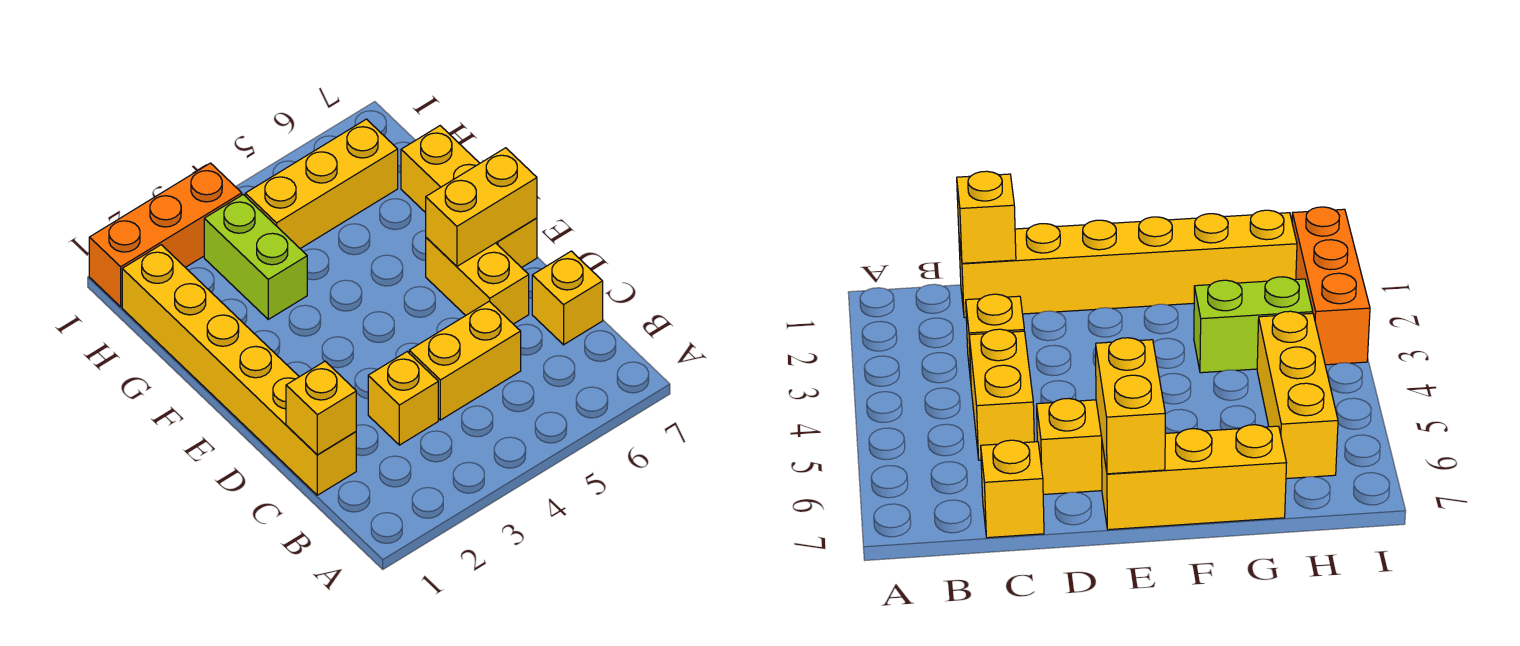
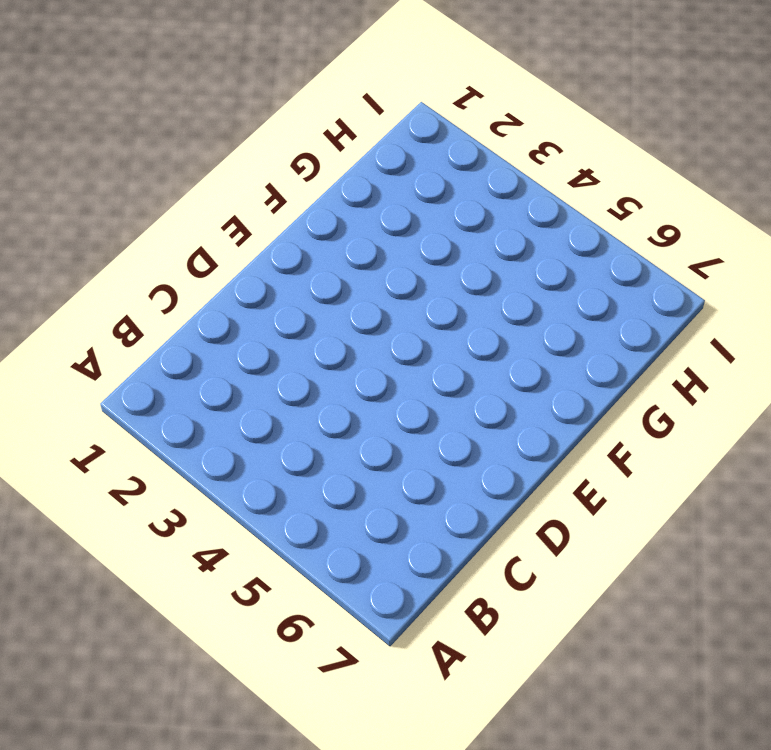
none -> yellow 1x6 brick [122,245,356,495]
none -> yellow 1x1 brick [368,352,438,445]

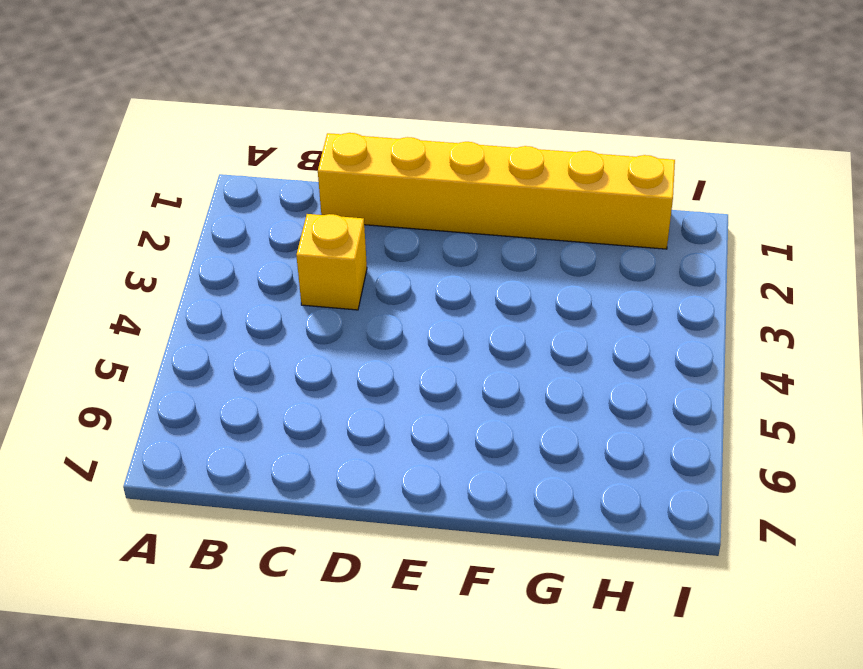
none -> yellow 1x2 brick [409,301,521,420]
none -> yellow 1x1 brick [532,251,603,345]

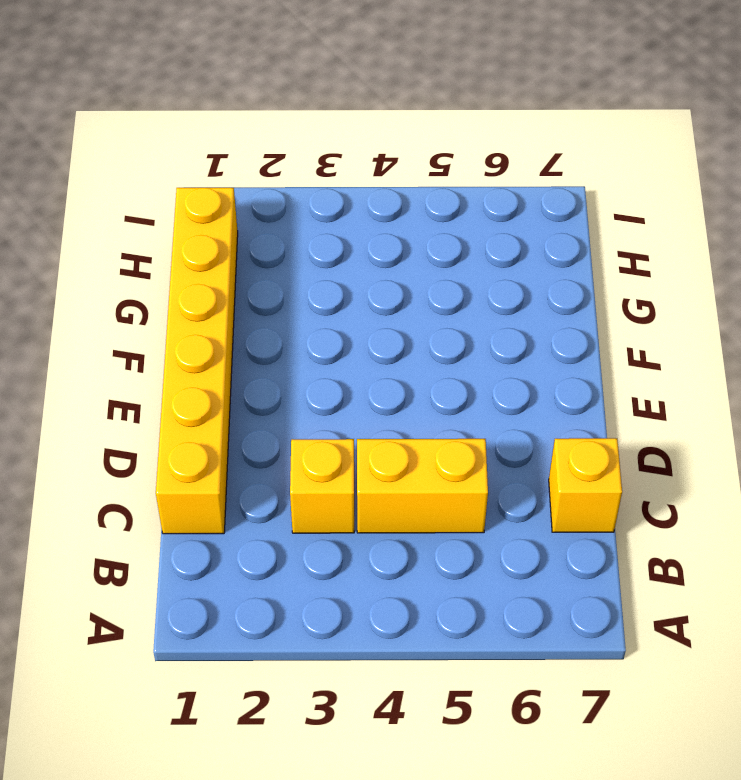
none -> yellow 1x2 brick [426,238,529,324]
none -> yellow 1x3 brick [401,126,537,268]

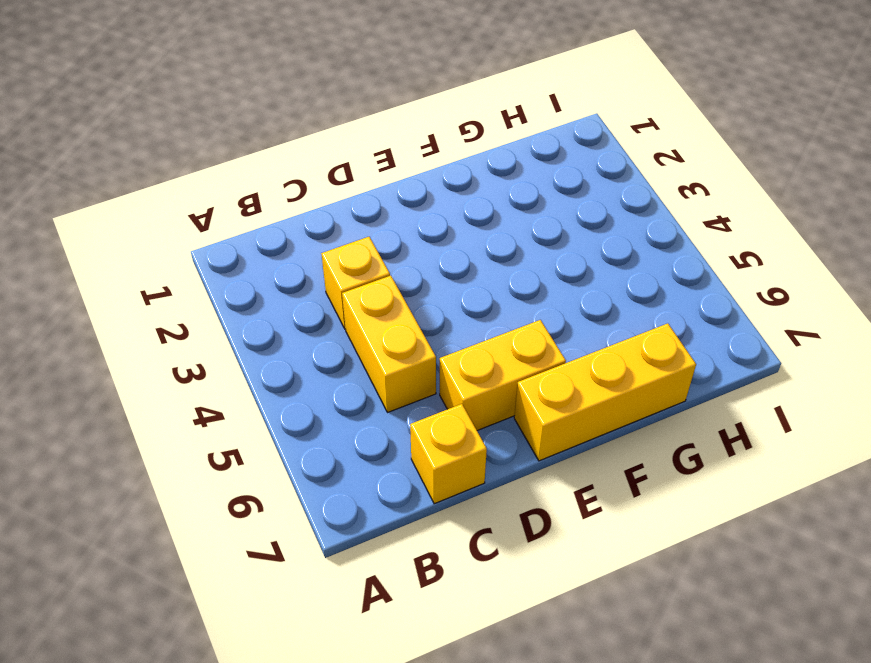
none -> yellow 1x6 brick [122,245,356,495]
none -> lime 1x2 brick [204,195,307,319]

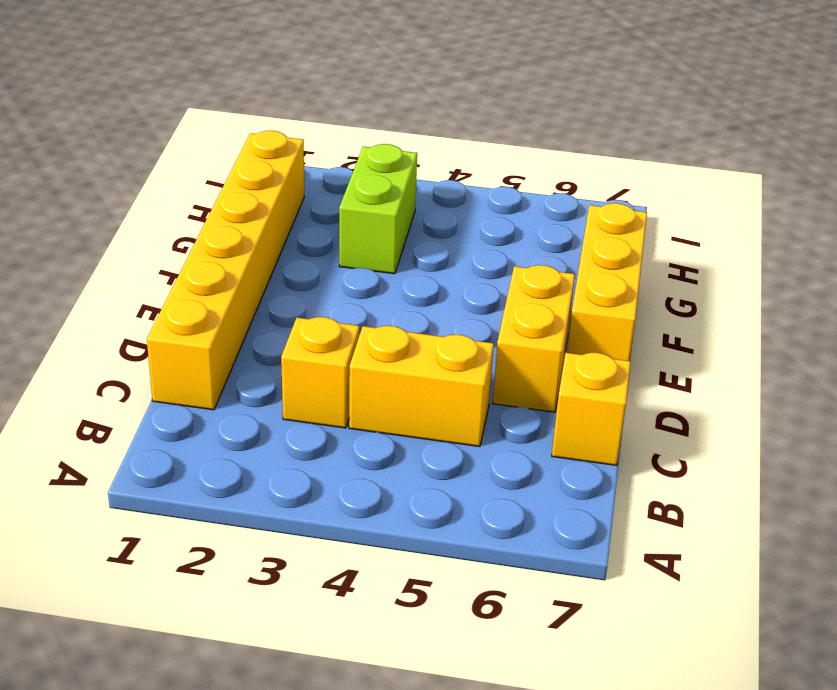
none -> yellow 1x3 brick [245,119,398,249]
none -> orange 1x3 brick [89,163,242,307]

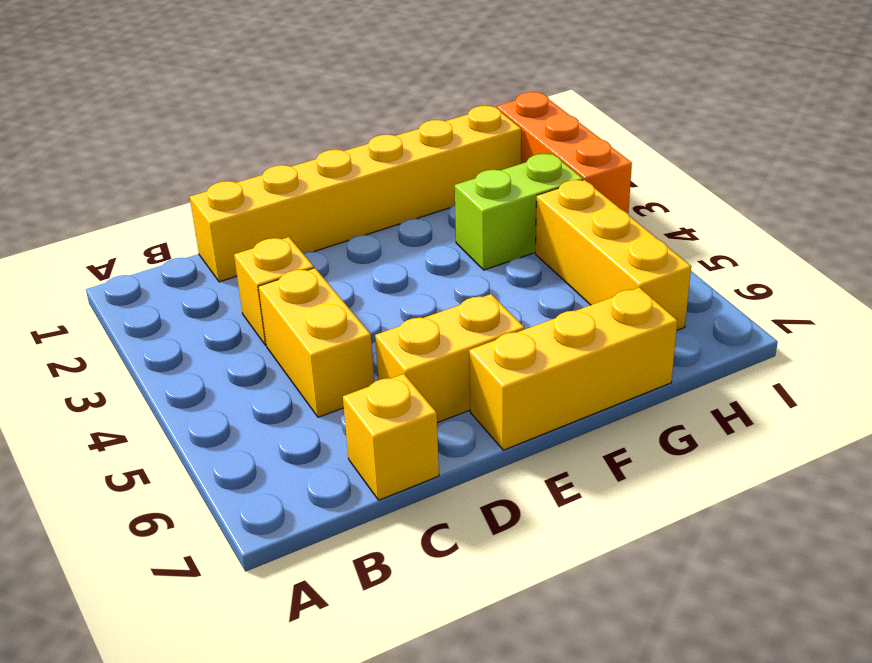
none -> yellow 1x1 brick [286,361,356,455]
none -> yellow 1x2 brick [426,148,537,266]

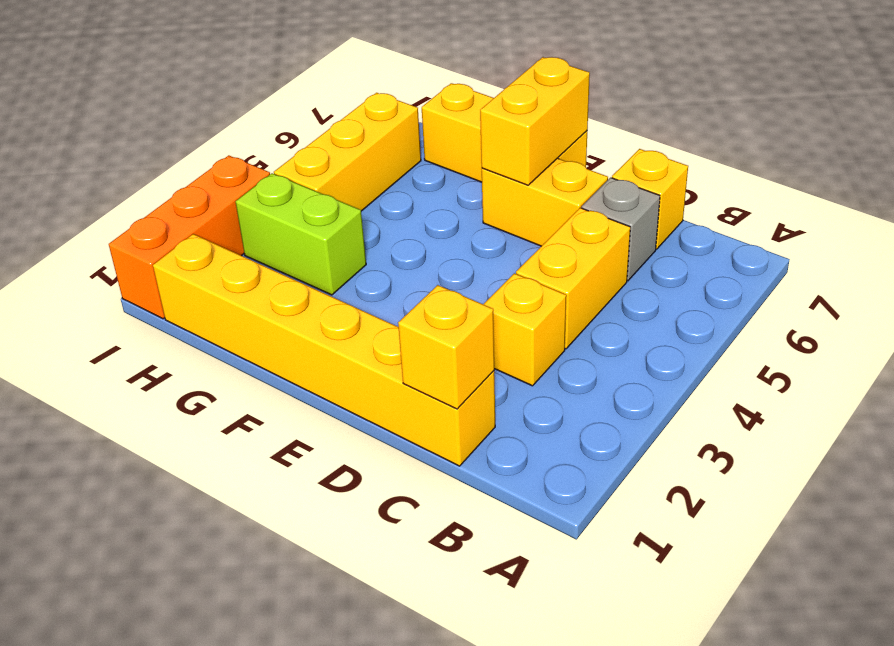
grey 1x1 brick [582,178,660,281] -> none

